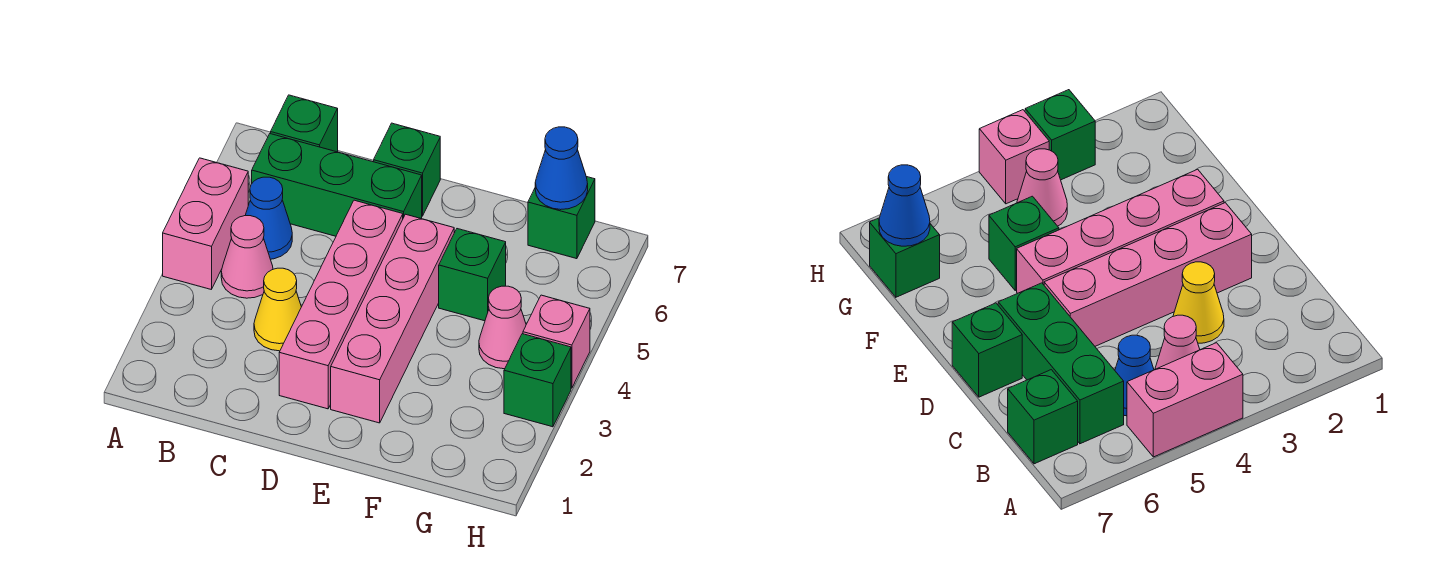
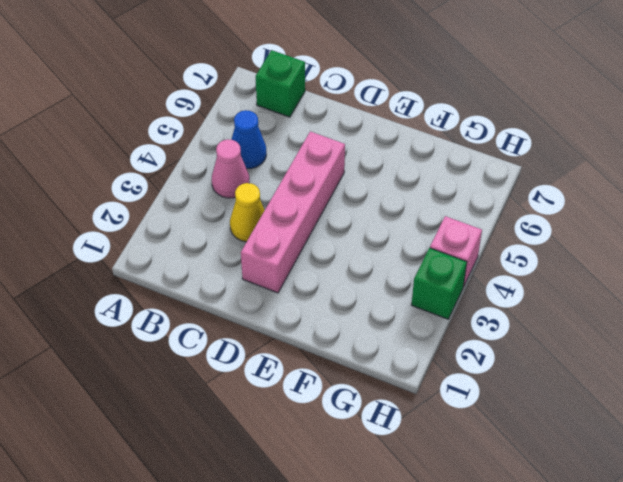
none -> pink 1x2 brick [163,158,248,289]
none -> green 1x3 brick [252,134,422,236]
none -> green 1x1 brick [374,123,440,216]

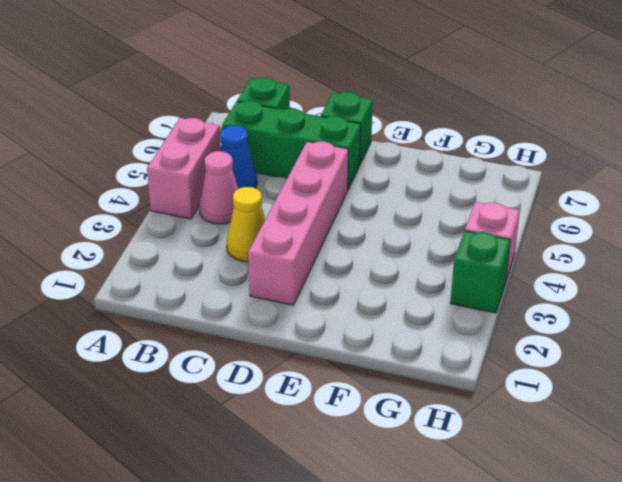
none -> pink 1x4 brick [331,214,454,423]
none -> green 1x1 brick [439,229,506,321]
none -> pink 1x1 cone [479,286,526,369]

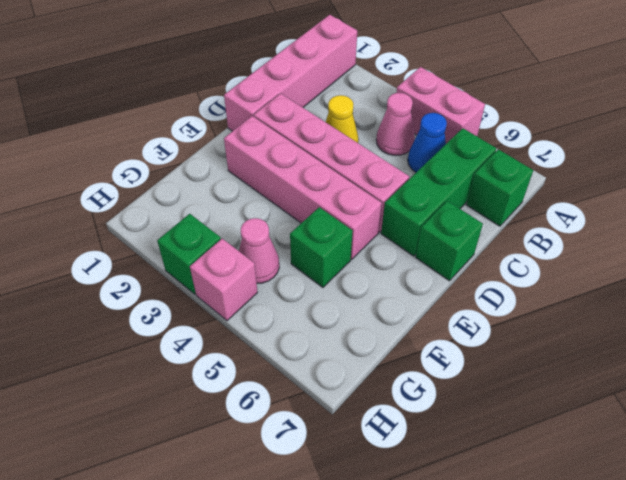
pink 1x4 brick [224,15,357,131] -> none
none -> green 1x1 brick [528,177,595,259]
none -> blue 1x1 cone [535,127,588,210]

